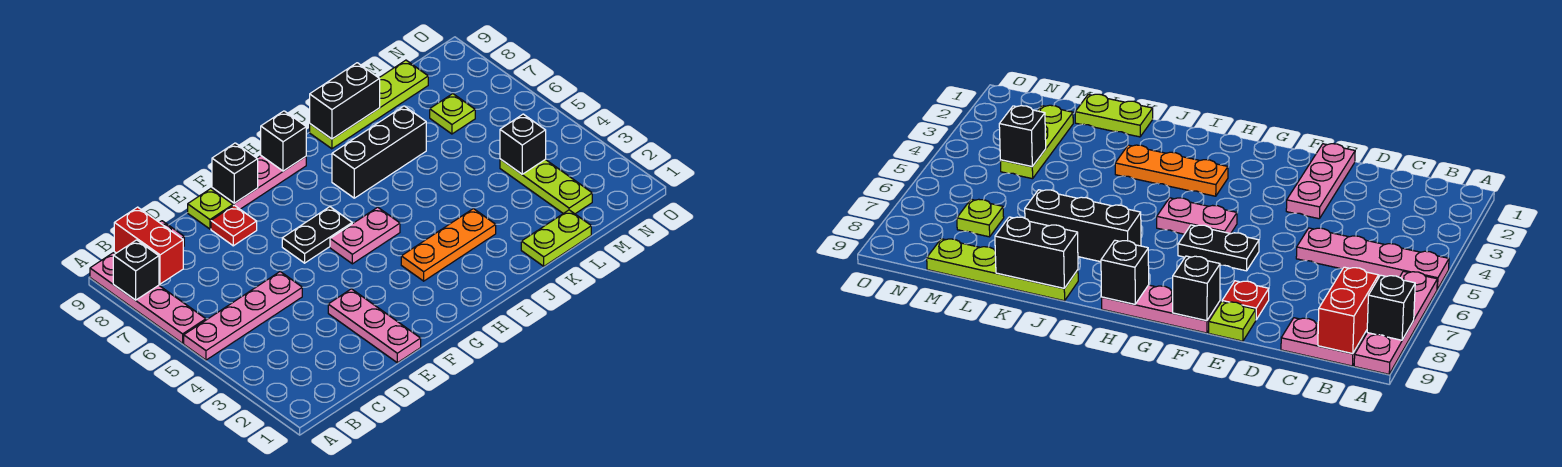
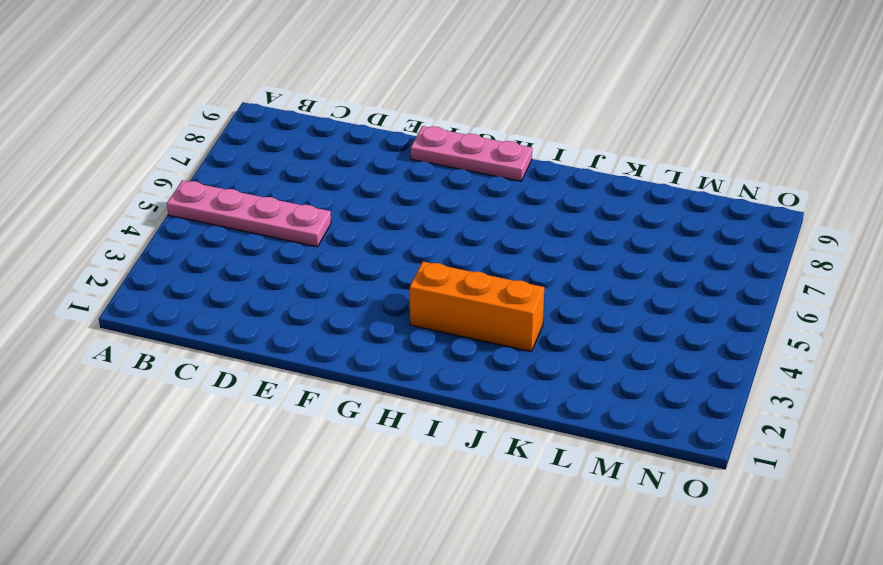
orange 1x3 brick [410,262,544,351] -> orange 1x3 plate [401,209,496,281]
none -> pink 1x4 plate [90,253,206,343]
none -> pink 1x2 plate [1281,318,1365,366]
none -> pink 1x3 plate [328,289,421,363]

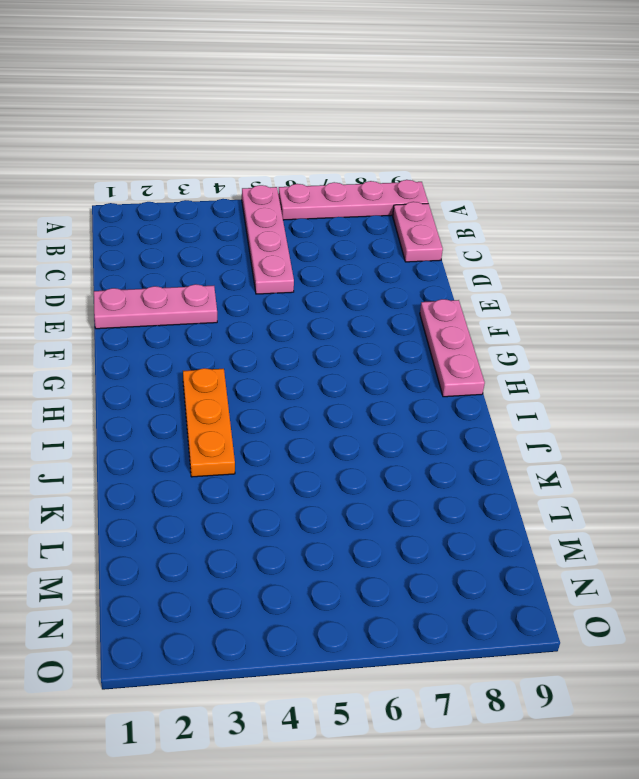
none -> red 1x1 plate [211,205,257,246]
none -> lime 1x1 plate [188,189,233,229]
none -> black 1x2 plate [282,207,352,263]

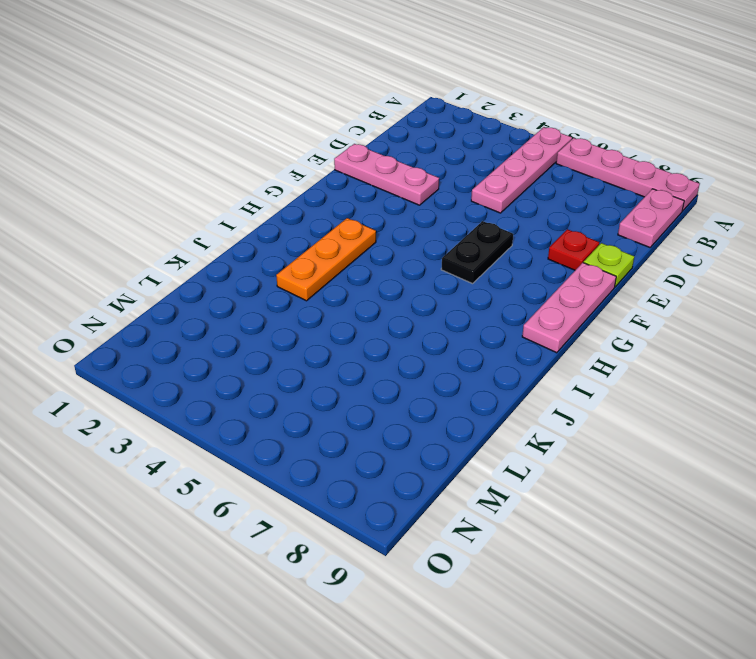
none -> pink 1x2 plate [330,207,400,264]
none -> black 1x3 brick [332,106,426,198]
none -> lime 1x4 plate [310,60,428,149]

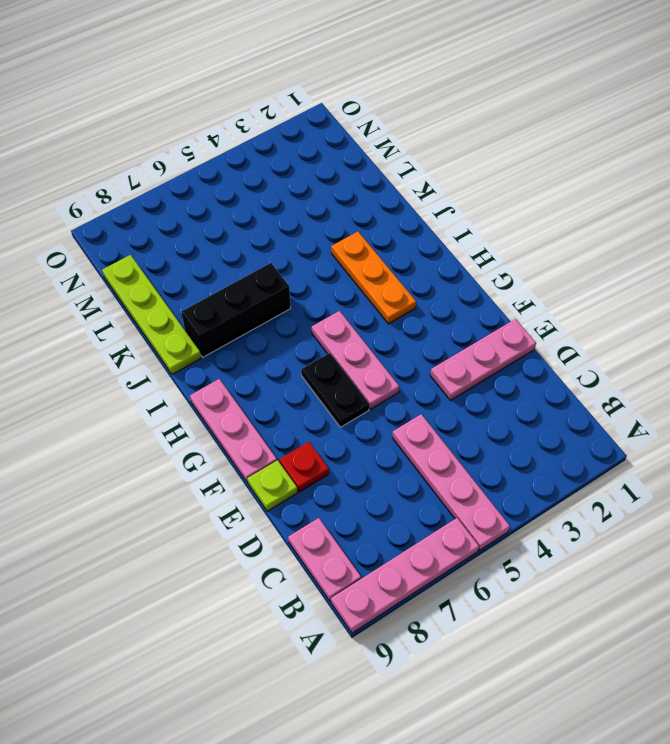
pink 1x3 plate [312,311,399,409] -> pink 1x2 plate [330,207,400,264]
black 1x3 brick [181,263,291,357] -> black 1x3 brick turned to [332,106,426,198]
none -> lime 1x2 plate [521,210,591,266]
none -> lime 1x3 plate [500,159,592,214]
none -> lime 1x1 plate [430,94,475,134]

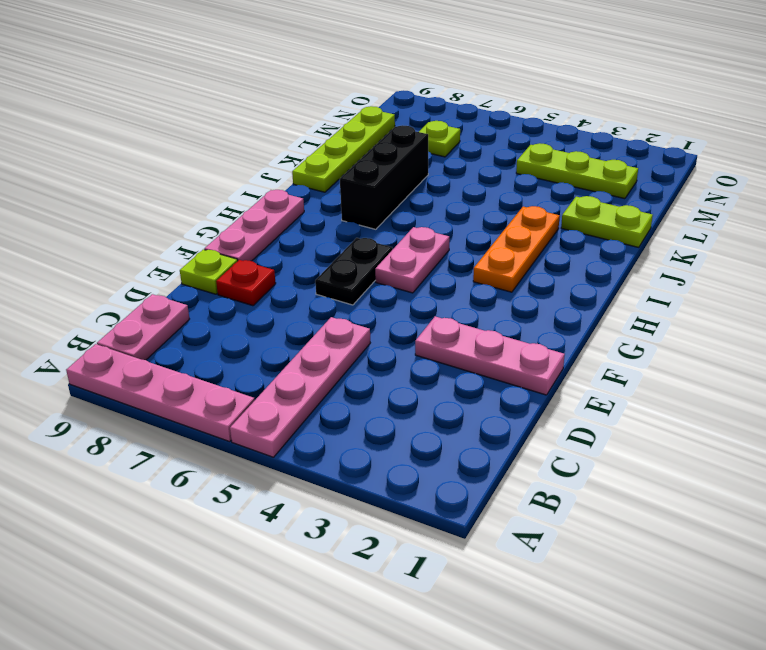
lime 1x2 plate [561,196,653,247] -> lime 1x2 plate turned to [521,210,591,266]
none -> black 1x1 brick [113,240,159,300]
none -> red 1x2 brick [114,207,183,284]
none -> black 1x1 brick [212,143,258,203]

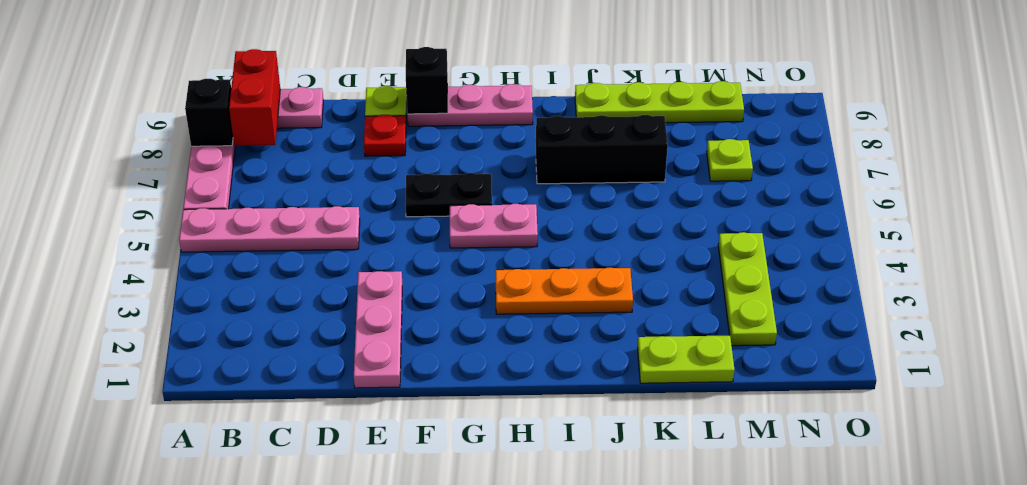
none -> black 1x1 brick [261,111,306,171]
none -> black 1x2 brick [310,63,380,139]
none -> black 1x1 brick [500,114,546,174]

